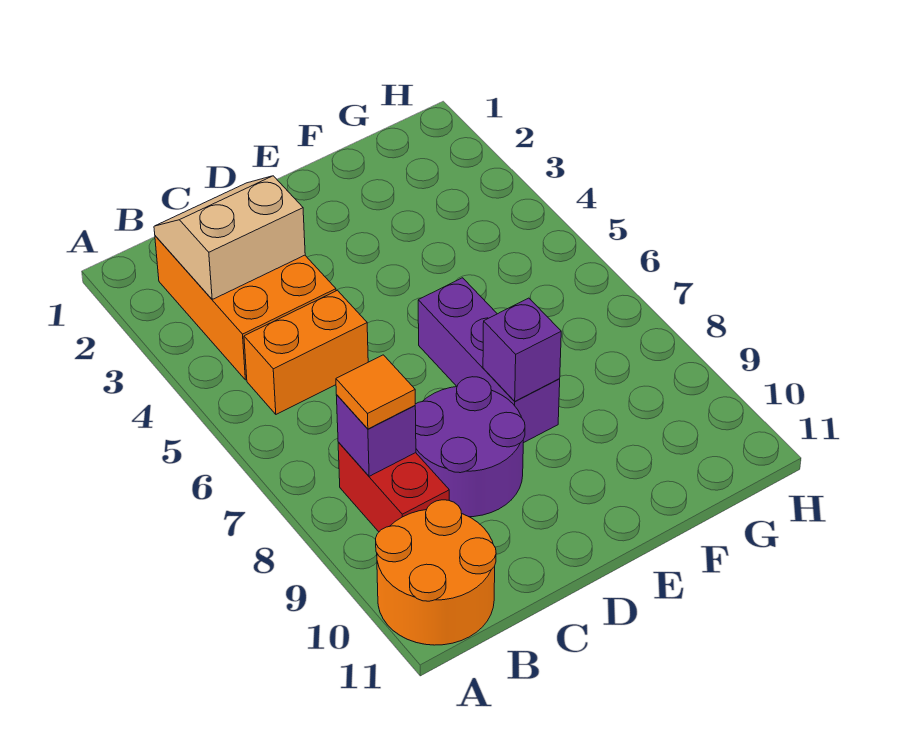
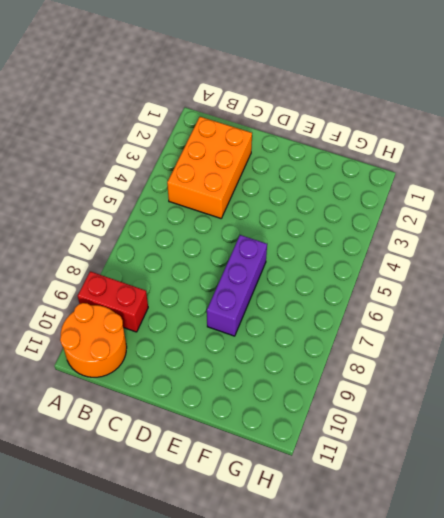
red 1x2 brick [78,271,148,332] -> red 1x2 brick turned to [338,442,449,532]
none -> orange 1x2 brick [244,290,368,414]
none -> purple 2x2 round brick [415,377,525,517]

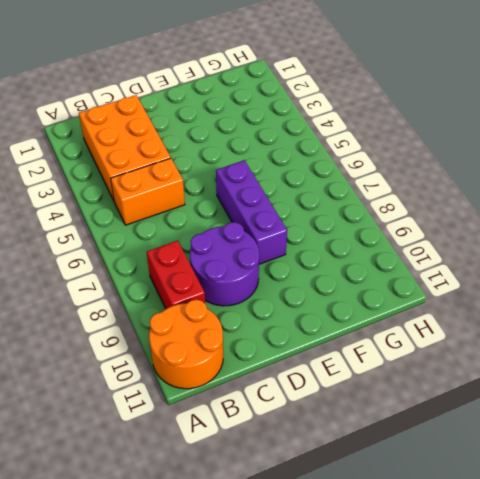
none -> tan 2x2 slope [154,176,305,299]
none -> purple 1x1 brick [336,395,416,476]

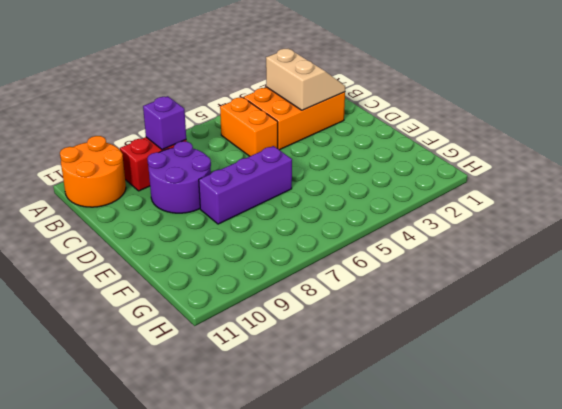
none -> purple 1x1 brick [483,298,561,401]
none -> orange 1x1 tile [336,355,415,429]

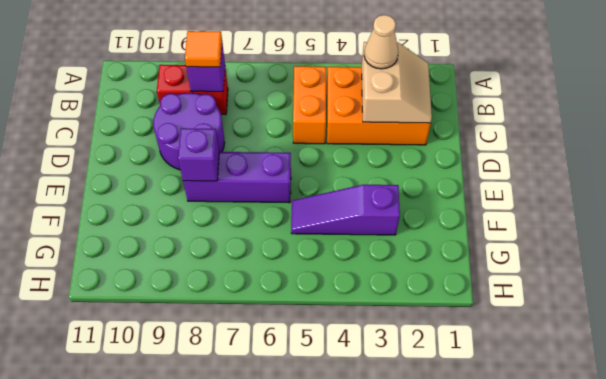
tan 1x1 cone [364,15,398,69] -> none
purple 1x3 slope [291,185,400,235] -> none
none -> orange 2x2 round brick [376,500,496,645]

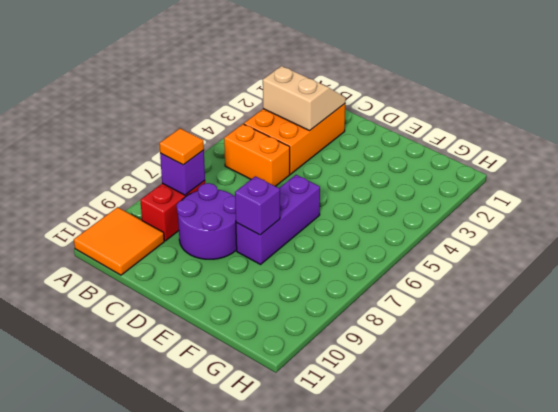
orange 2x2 tile [74,207,164,275] -> orange 2x2 round brick [376,500,496,645]

